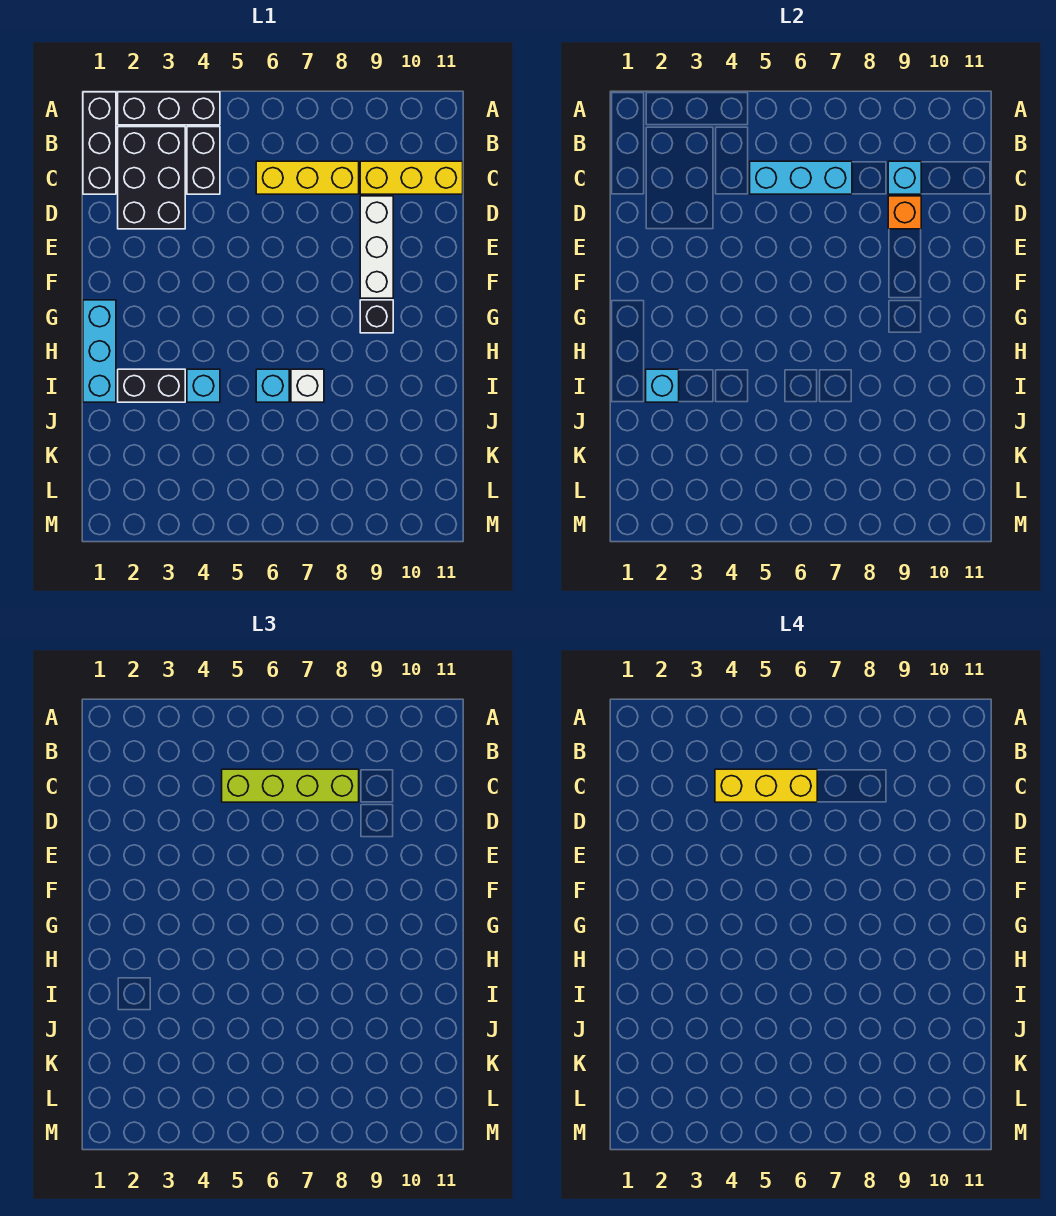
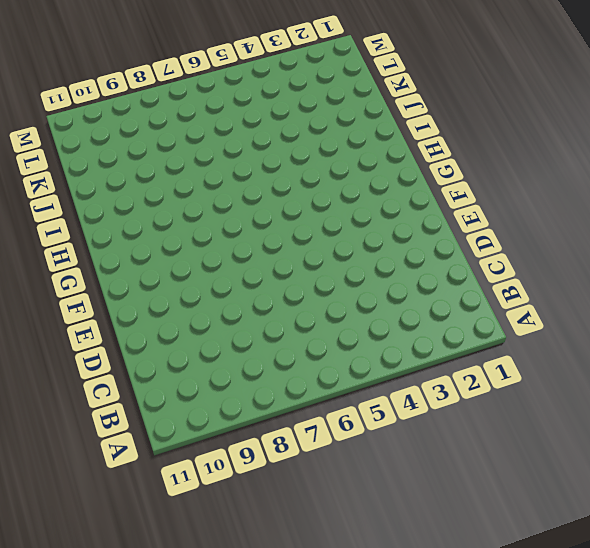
none -> black 1x3 brick [83,92,116,194]
none -> black 1x3 brick [118,92,220,125]
none -> black 2x3 brick [118,127,185,229]

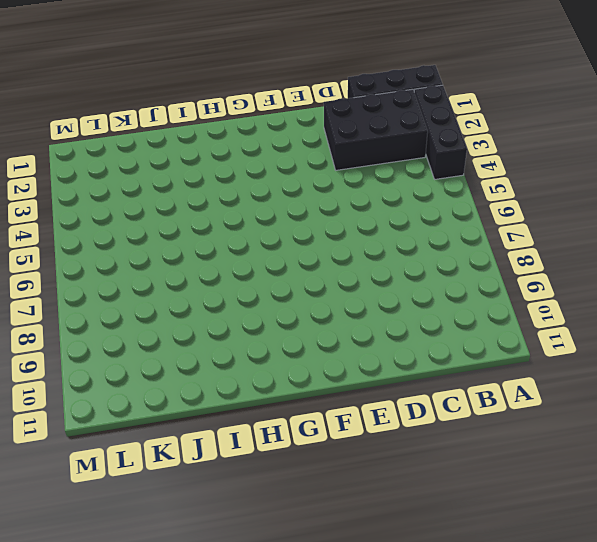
none -> black 1x2 brick [187,127,220,194]
none -> yellow 1x3 brick [256,161,359,194]
none -> yellow 1x3 brick [360,161,463,194]

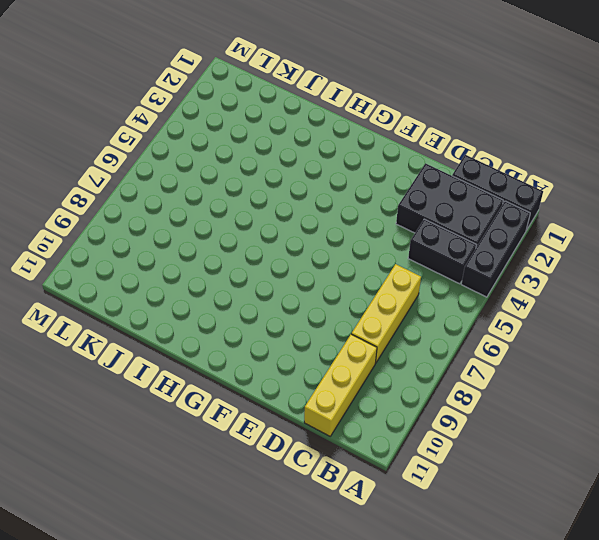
none -> white 1x3 brick [360,196,393,298]
none -> cyan 1x3 brick [83,300,116,402]
none -> black 1x1 brick [360,300,393,333]

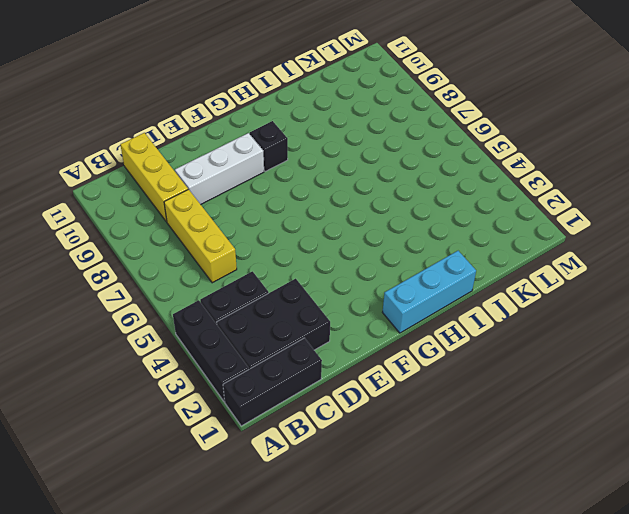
none -> black 1x2 brick [118,369,185,402]
none -> cyan 1x1 brick [187,369,220,402]
none -> cyan 1x1 brick [256,369,289,402]

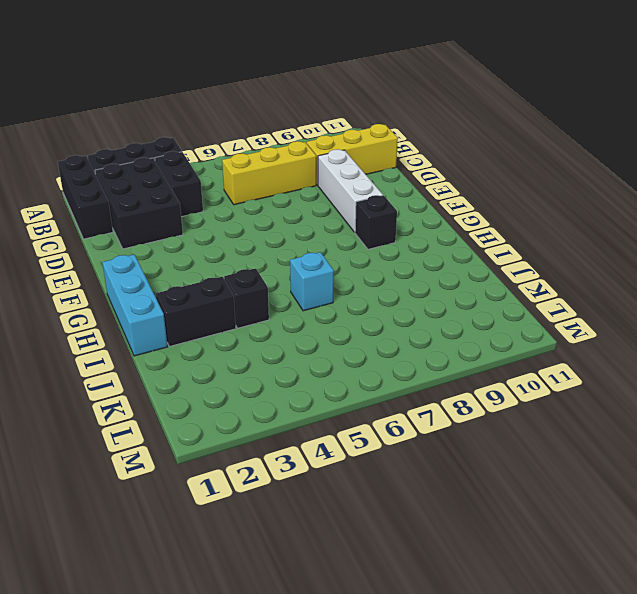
black 1x1 brick [224,268,269,328] -> cyan 1x1 brick [187,369,220,402]
none -> white 1x1 brick [291,369,324,402]
none -> cyan 1x3 brick [750,161,852,194]
none -> cyan 1x1 brick [888,161,921,194]

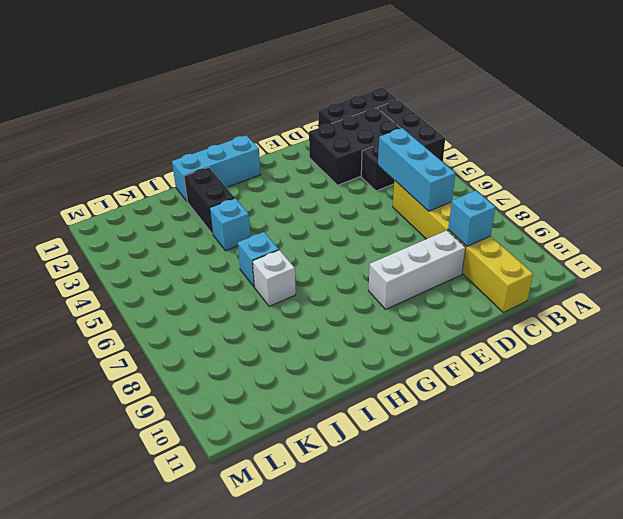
none -> black 1x1 brick [360,300,393,333]
none -> orange 1x1 brick [888,196,921,229]
none -> cyan 1x1 brick [646,369,679,402]

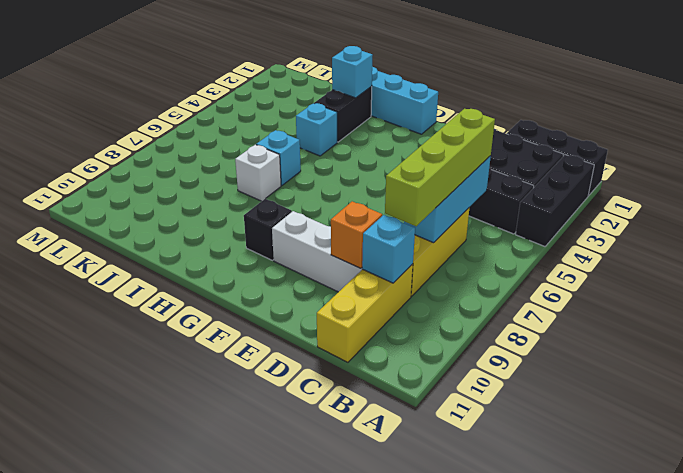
none -> yellow 1x3 brick [715,769,817,802]

